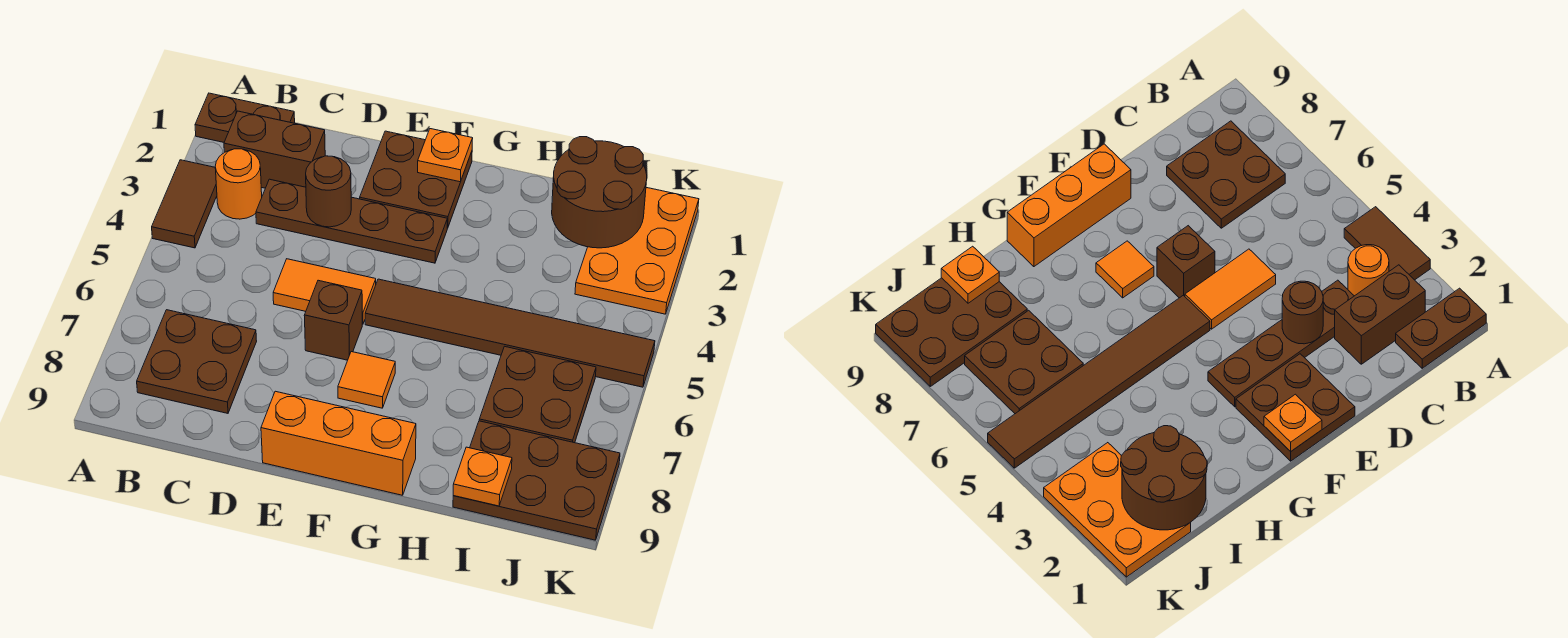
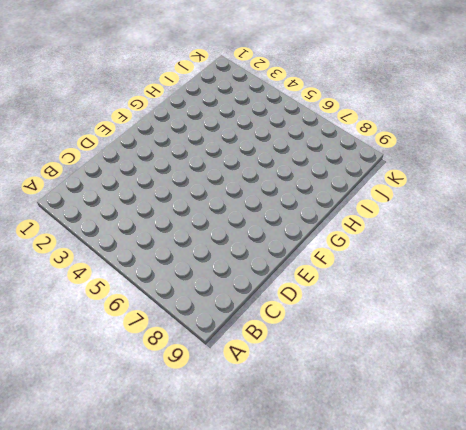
none -> brown 1x2 plate [195,93,295,142]
none -> brown 1x2 tile [152,160,217,248]
none -> brown 1x2 brick [224,111,325,188]

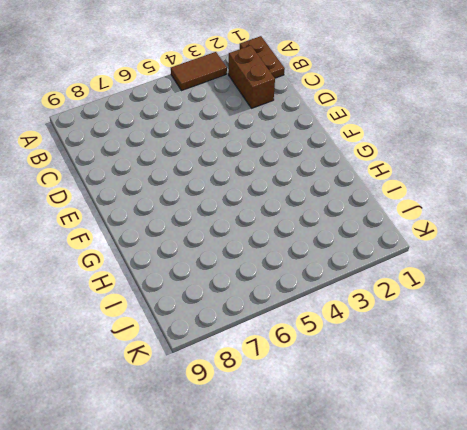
none -> orange 1x1 round brick [215,149,262,219]
none -> brown 2x2 plate [137,310,257,413]
none -> brown 1x4 plate [256,179,447,263]

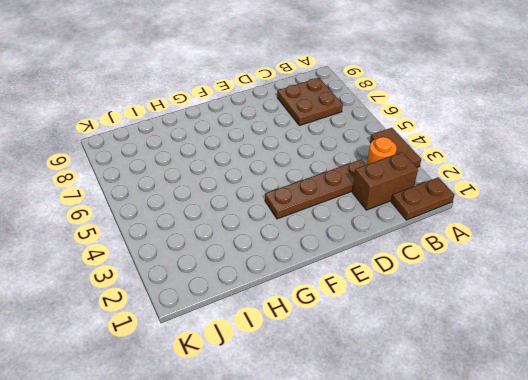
none -> orange 1x2 tile [273,259,376,324]
none -> brown 2x2 plate [360,131,472,228]
none -> brown 1x1 brick [304,280,362,360]

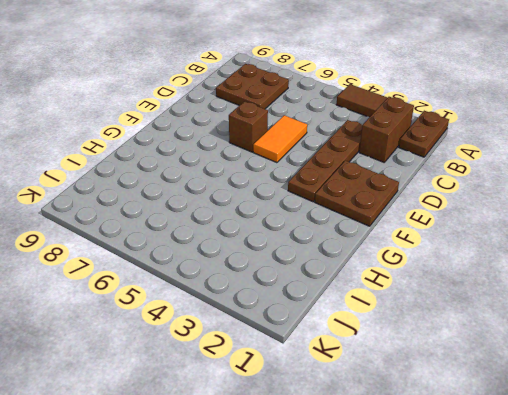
none -> orange 1x1 round brick [215,149,262,219]
none -> orange 1x3 brick [261,391,416,495]
none -> brown 1x6 tile [365,279,655,387]

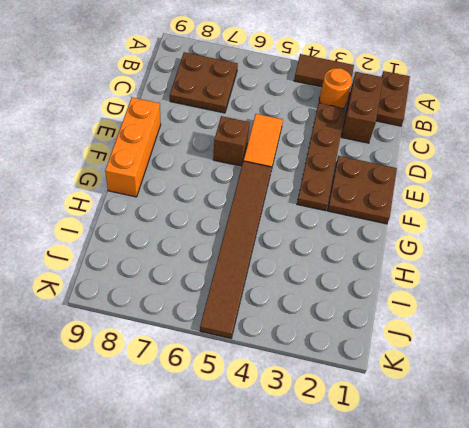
none -> orange 1x1 tile [338,352,395,408]
none -> brown 2x2 plate [479,346,596,443]
none -> brown 2x3 plate [453,421,620,540]

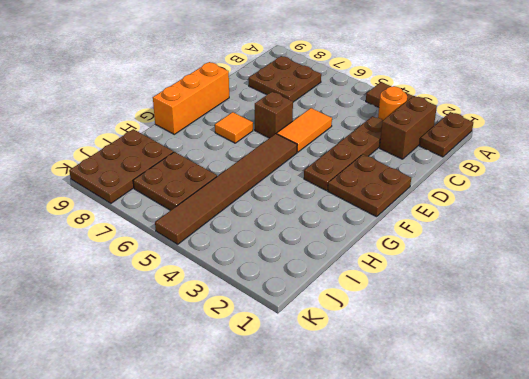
none -> orange 2x3 plate [575,187,699,314]
none -> brown 1x1 round brick [306,156,351,227]
none -> orange 1x1 plate [418,129,473,182]

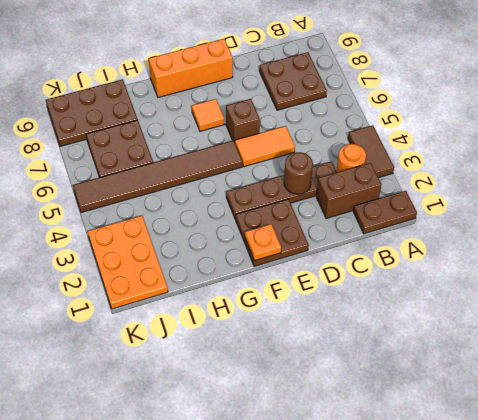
none -> brown 2x2 round brick [552,137,647,248]
none -> orange 1x1 plate [453,447,512,506]

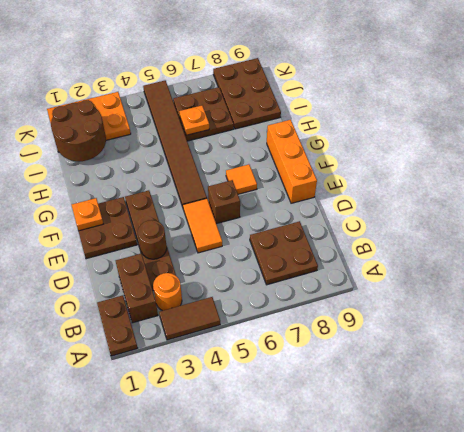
orange 1x1 plate [179,106,209,135] -> orange 1x1 plate moved to [453,447,512,506]

